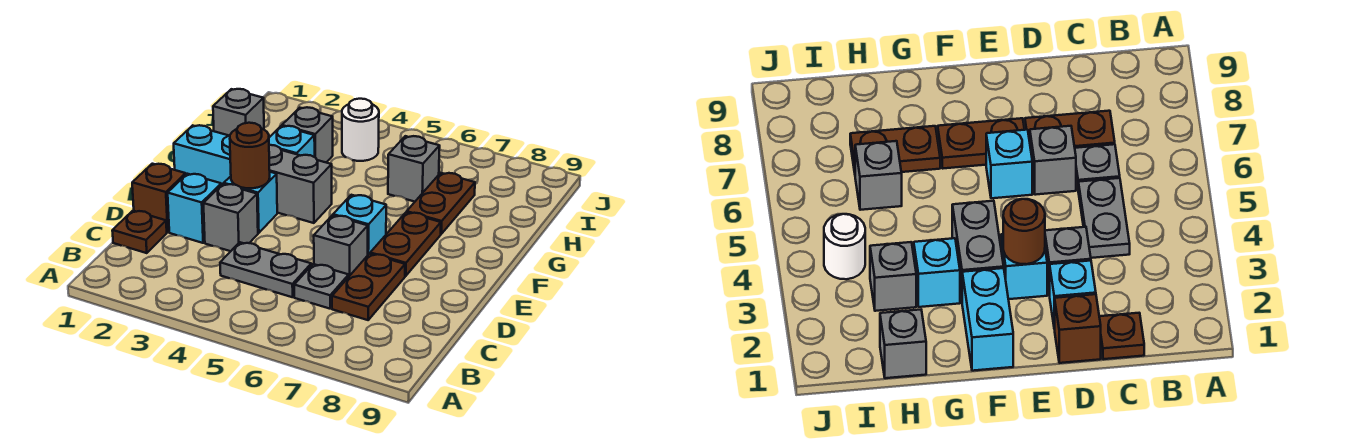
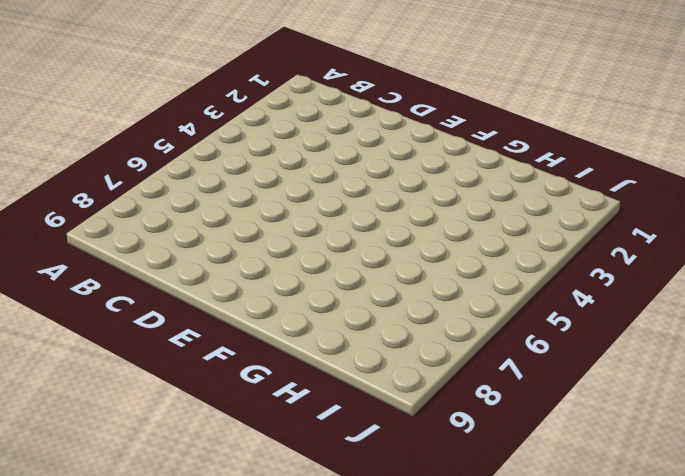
none -> brown 1x1 plate [112,211,167,253]
none -> grey 1x2 plate [220,242,311,297]
none -> grey 1x1 plate [294,264,349,309]

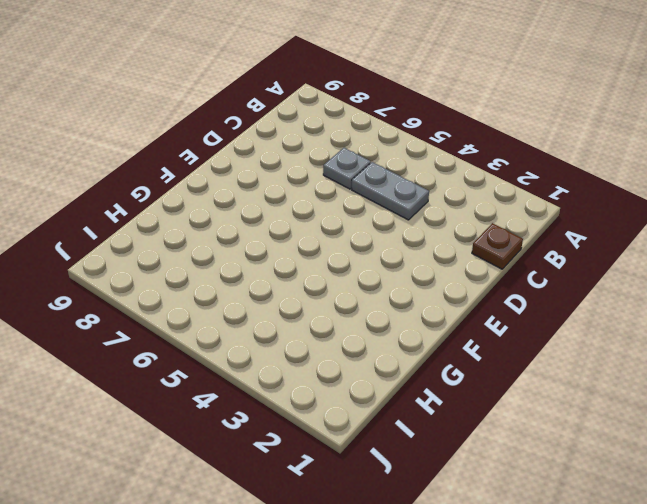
none -> brown 1x2 plate [332,254,405,320]
none -> brown 1x1 brick [132,164,186,232]
none -> cyan 1x1 brick [168,174,221,243]

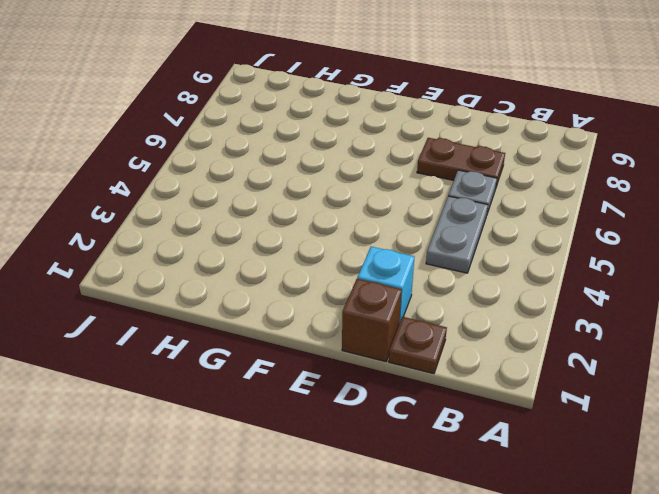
none -> grey 1x1 brick [203,184,258,251]
none -> grey 1x1 brick [314,215,368,276]
none -> cyan 1x1 brick [224,172,277,233]

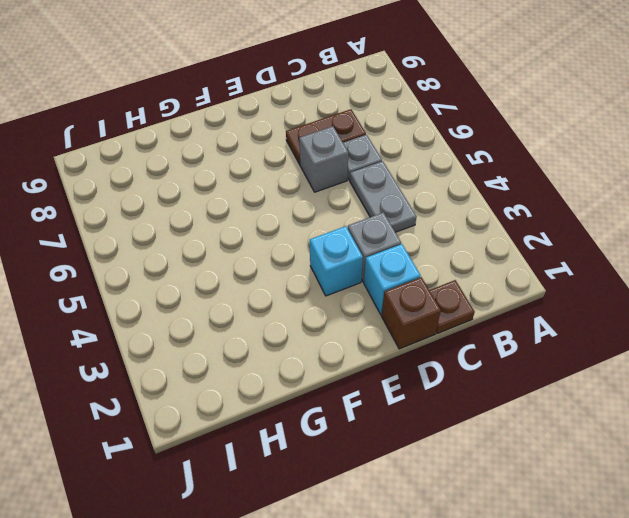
none -> cyan 1x1 brick [333,195,386,255]
none -> brown 1x2 plate [370,212,441,276]
none -> cyan 1x2 brick [174,125,231,185]

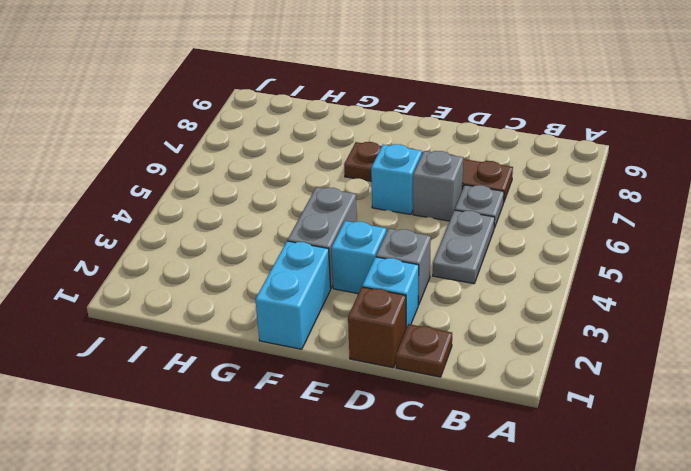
none -> cyan 1x1 brick [269,126,315,157]
none -> brown 1x2 plate [407,173,475,234]
none -> grey 1x1 brick [213,89,264,136]

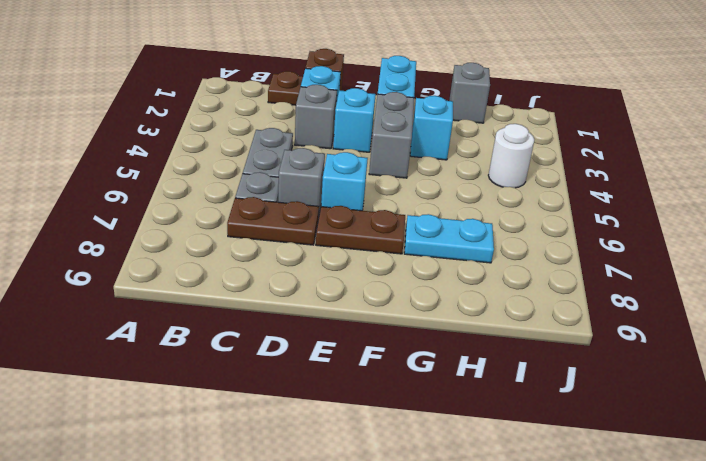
cyan 1x2 plate [404,214,494,263] -> brown 1x2 plate [407,173,475,234]
none -> grey 1x1 brick [282,107,333,162]
none -> grey 1x1 brick [388,136,440,202]
none -> brown 1x1 round brick [230,123,270,188]

